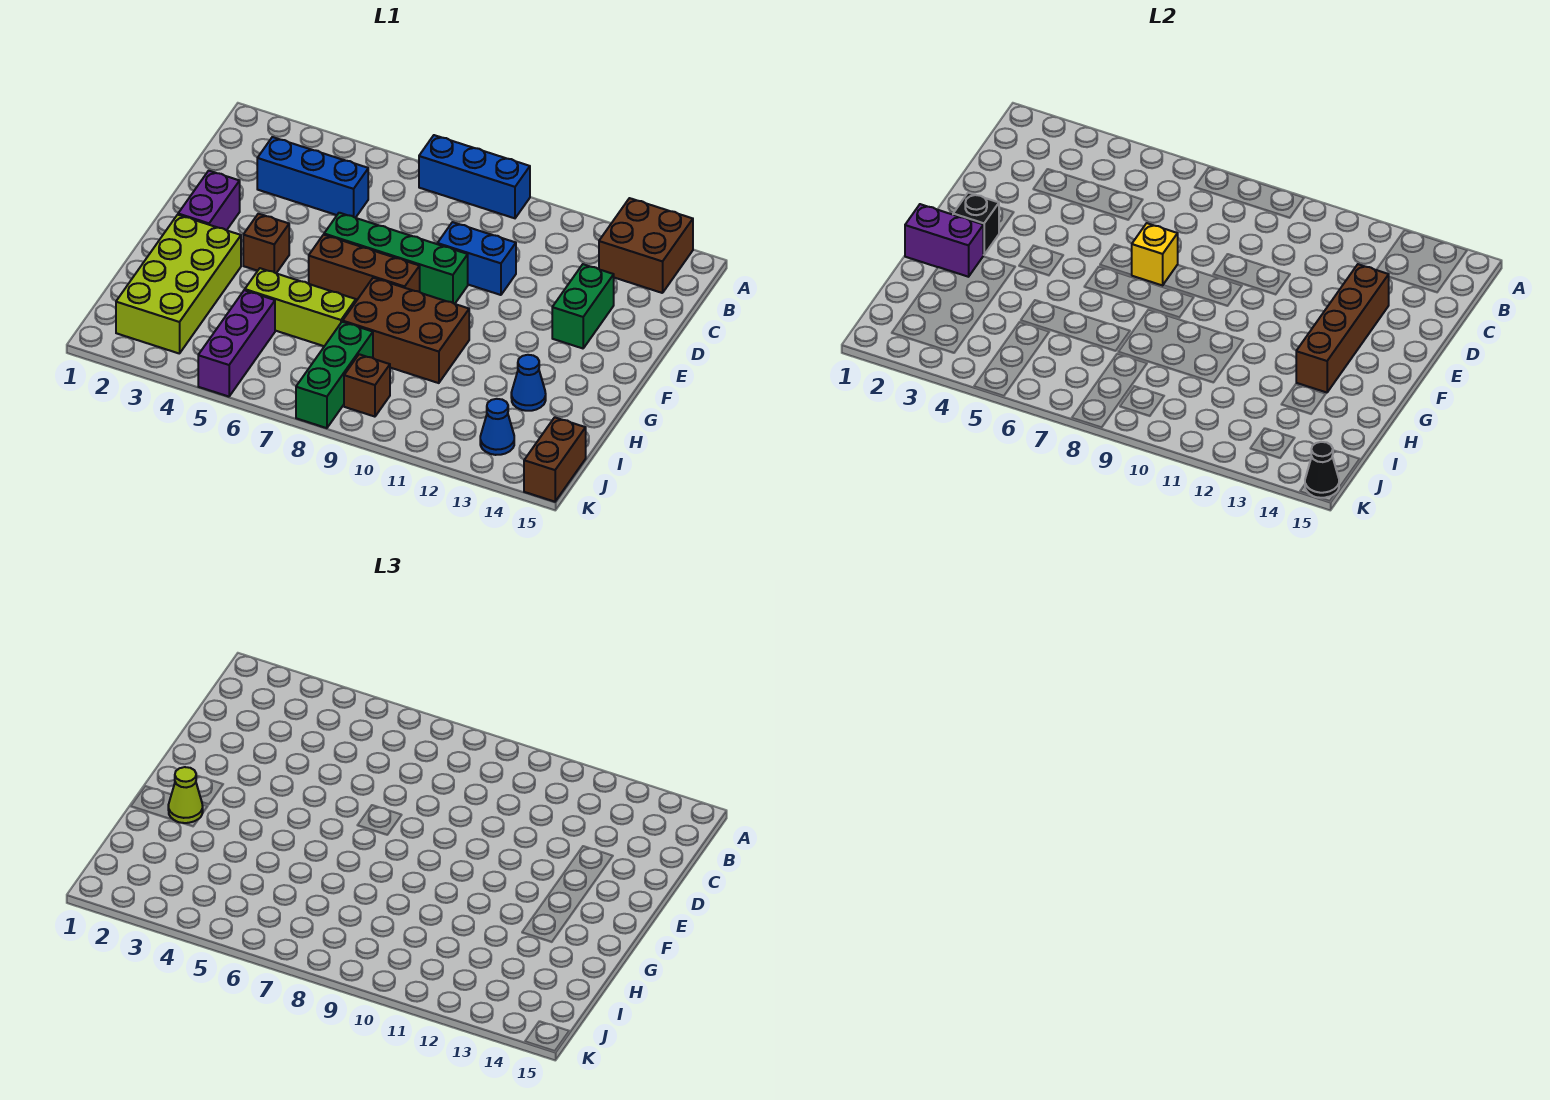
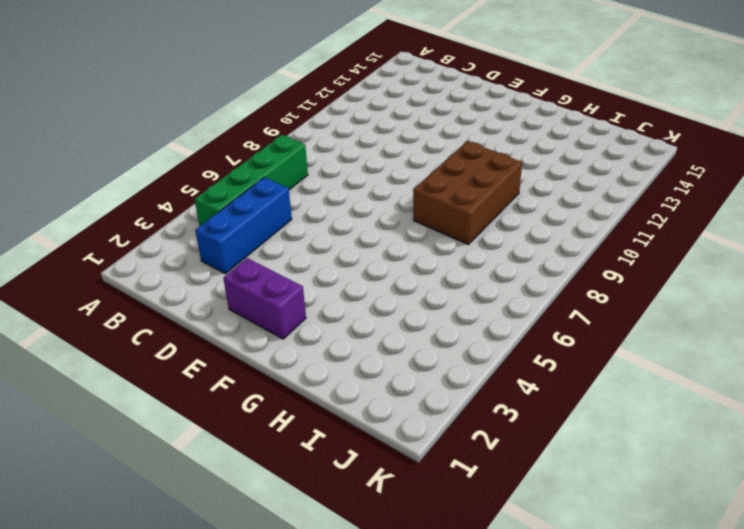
green 1x4 brick [194,135,308,226] -> green 1x4 brick moved to [324,213,468,304]
none -> blue 1x3 brick [419,135,530,218]
none -> brown 2x2 brick [599,198,693,293]
none -> blue 1x2 brick [437,222,516,295]

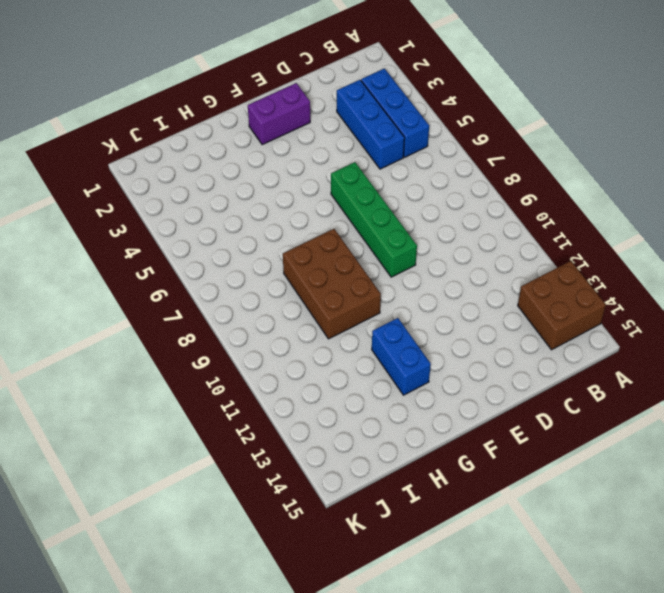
blue 1x3 brick [361,69,429,157] -> blue 1x3 brick moved to [419,135,530,218]
blue 1x2 brick [372,318,431,395] -> blue 1x2 brick moved to [437,222,516,295]
none -> green 1x2 brick [552,264,614,348]
none -> brown 1x1 brick [243,214,289,273]
none -> brown 1x3 brick [309,235,420,301]

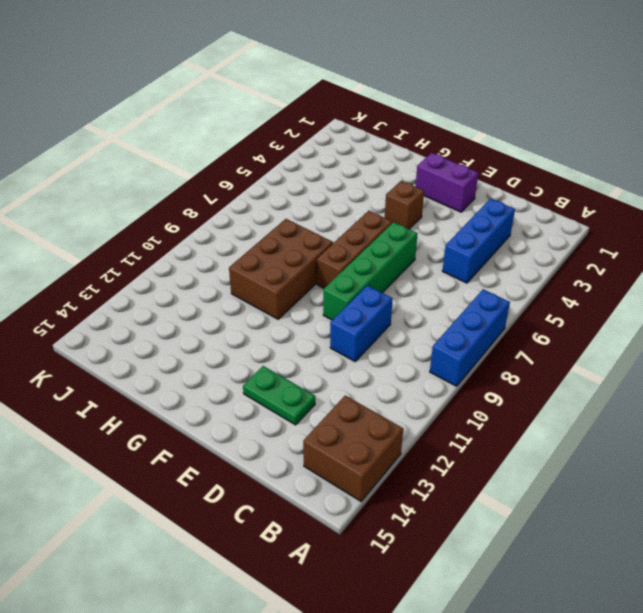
green 1x2 plate [243,366,315,425] -> green 1x2 brick [552,264,614,348]
none -> lime 2x4 brick [116,215,241,354]
none -> lime 1x3 brick [245,268,356,346]
none -> blue 1x1 cone [511,355,546,411]

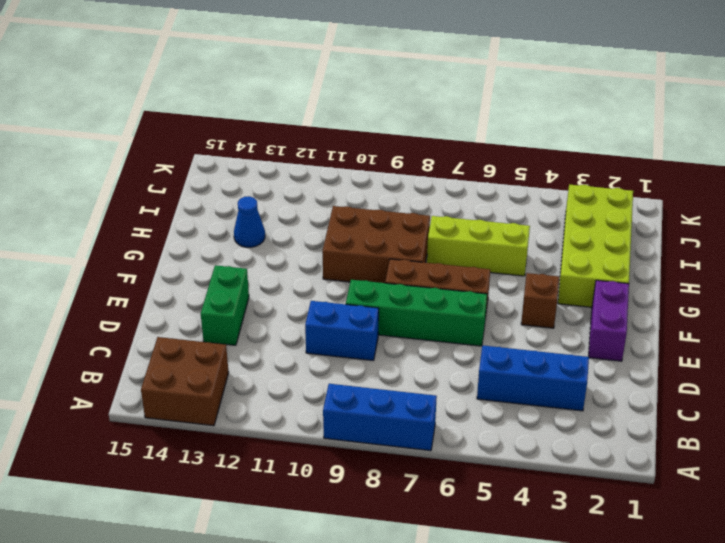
none -> purple 1x3 brick [198,290,275,397]
none -> green 1x3 brick [296,322,373,428]
none -> brown 1x1 brick [344,354,390,417]

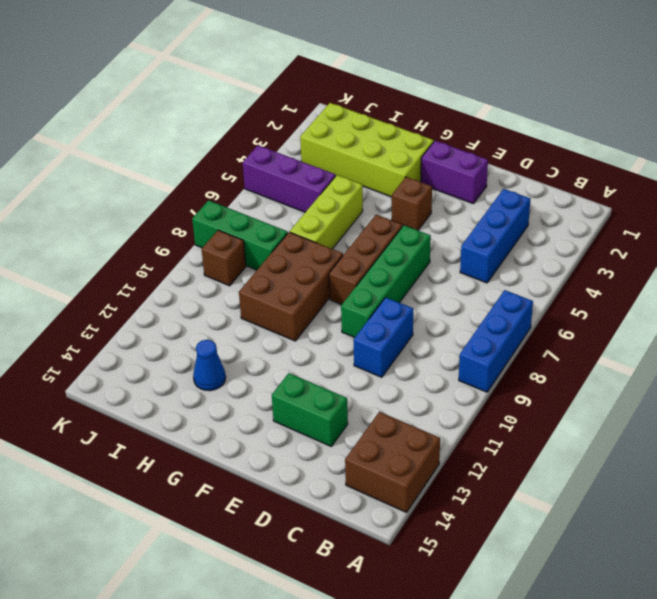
none -> blue 1x1 cone [480,399,514,455]
none -> brown 1x2 brick [524,417,586,502]
none -> brown 1x4 brick [1296,264,1389,393]

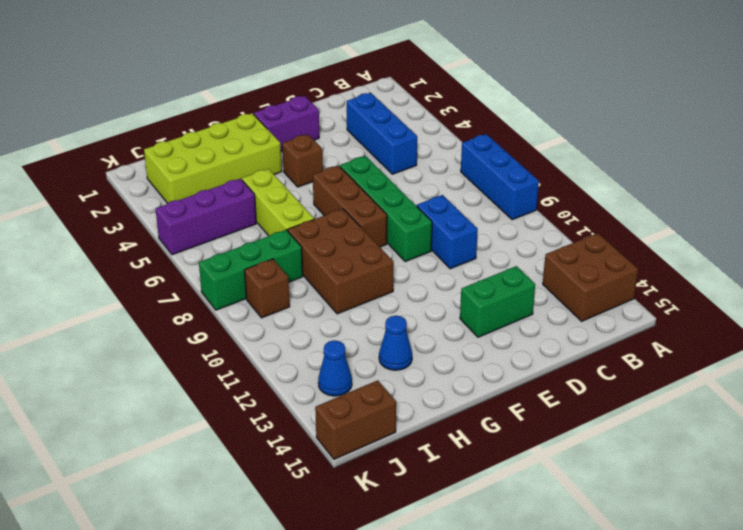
none -> brown 1x4 brick [1296,264,1389,393]
none -> yellow 1x1 brick [1132,223,1178,285]
none -> black 1x1 brick [953,193,999,255]

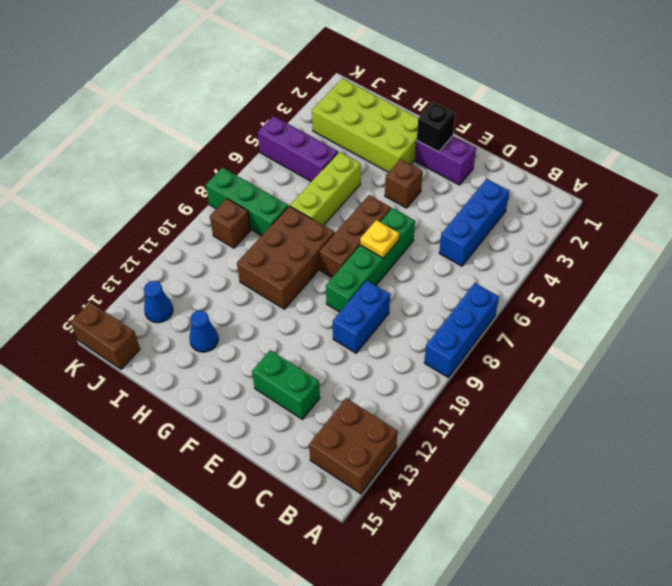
yellow 1x1 plate [360,220,399,258] -> yellow 1x1 brick [1132,223,1178,285]
none -> brown 1x4 brick [1296,264,1389,393]
none -> purple 1x2 brick [905,204,983,277]
none -> black 1x1 cone [1305,442,1339,498]

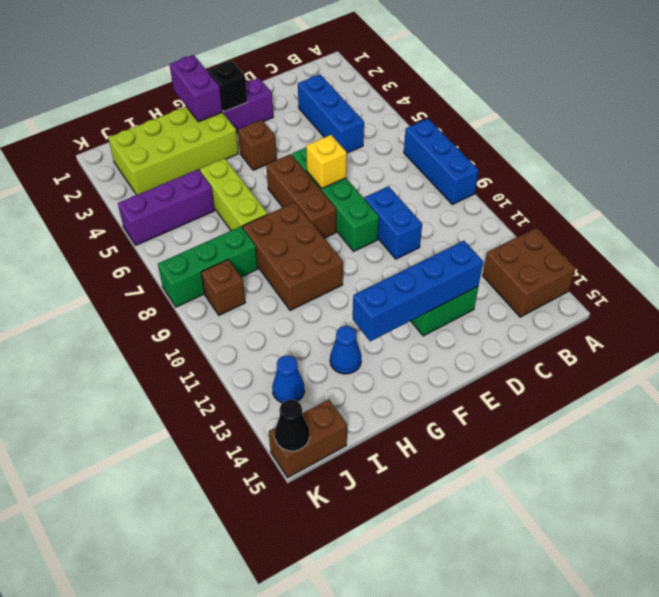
blue 1x4 brick [353,241,483,341] -> brown 1x4 brick [1296,264,1389,393]
none -> lime 1x1 cone [168,767,203,823]

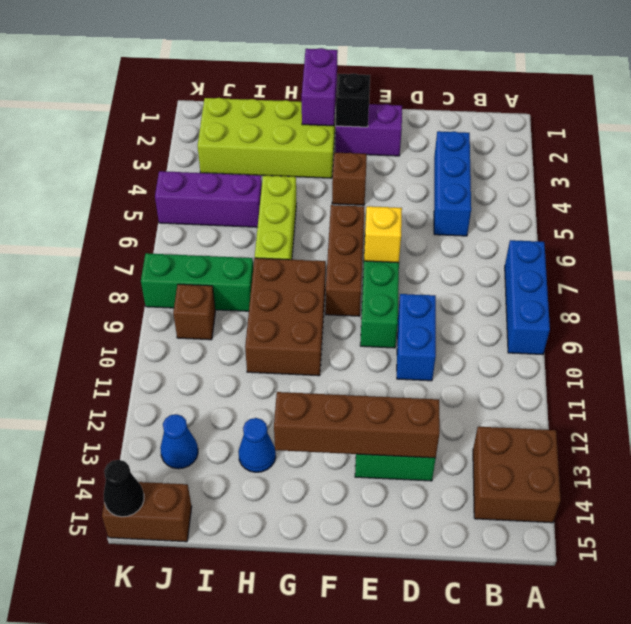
none -> lime 1x1 cone [168,767,203,823]

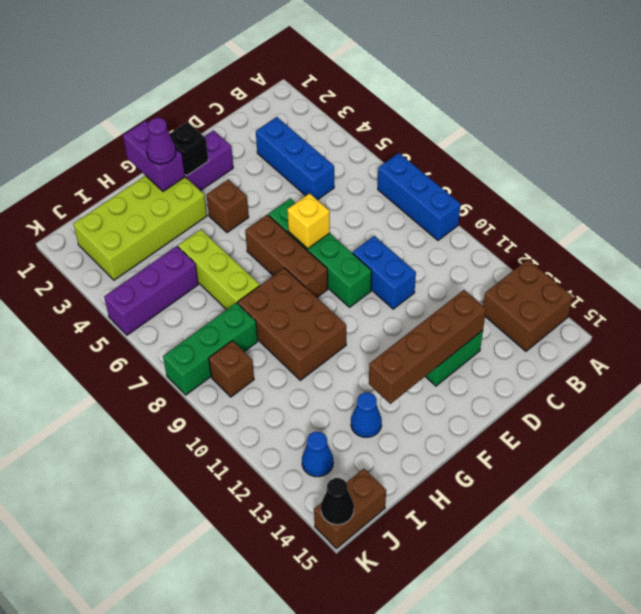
purple 1x1 cone [147,118,176,164] -> lime 1x1 cone [168,767,203,823]

